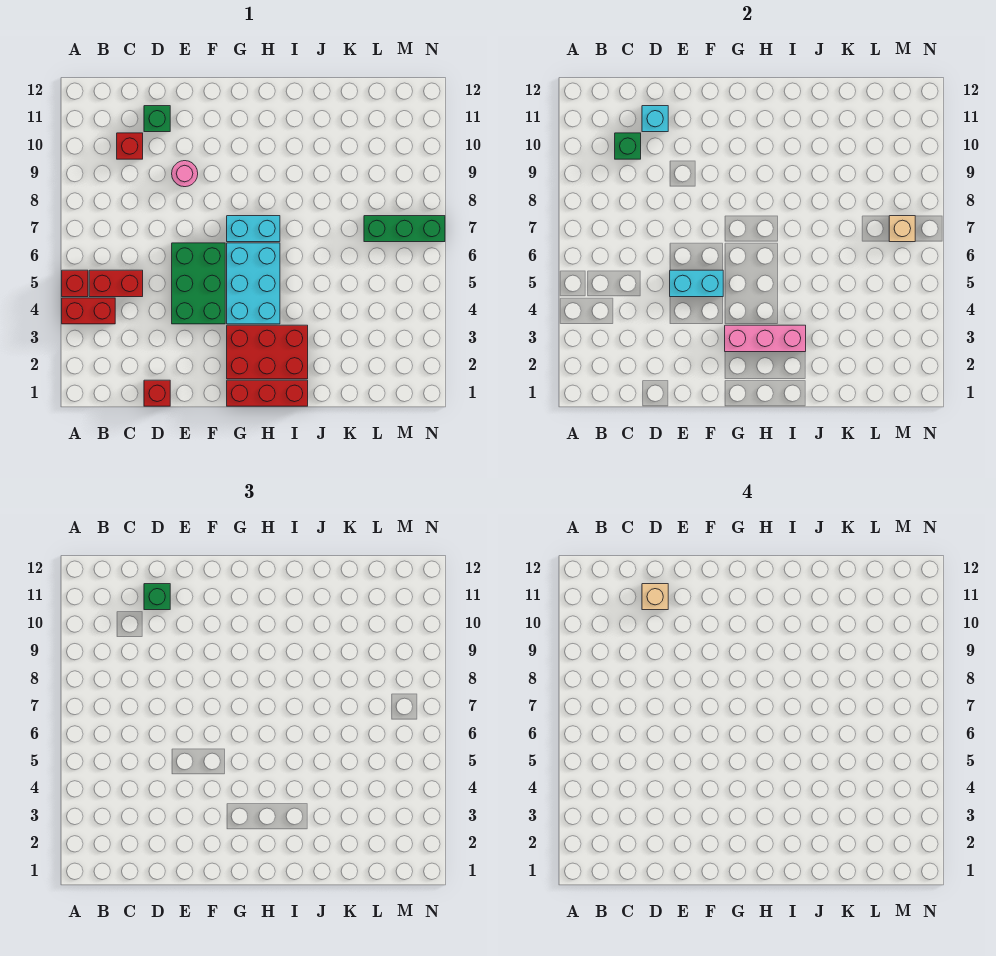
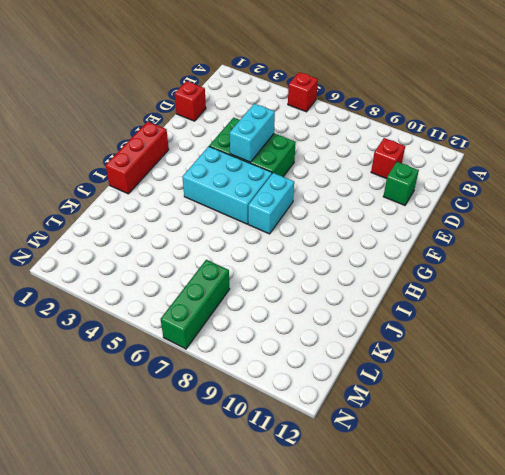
none -> red 1x2 brick [62,298,115,324]
none -> red 1x2 brick [89,270,143,297]
none -> pink 1x1 round brick [172,161,198,187]

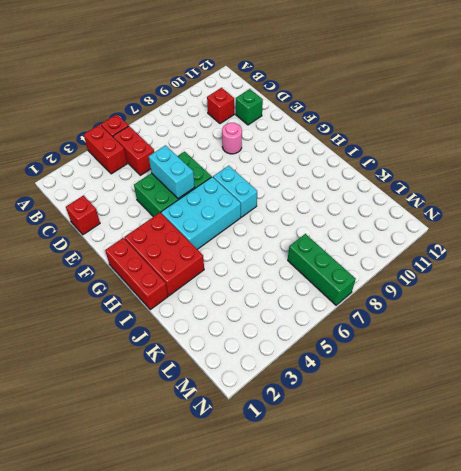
none -> green 1x1 brick [615,133,641,159]
none -> cyan 1x1 brick [642,106,668,132]
none -> pink 1x3 brick [725,325,806,352]

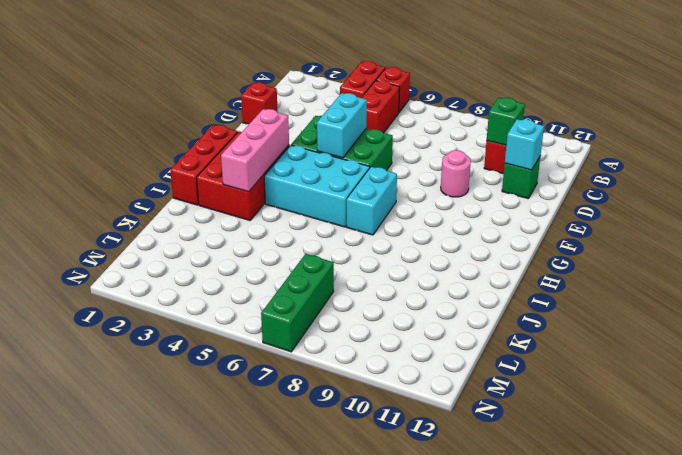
none -> tan 1x1 brick [889,216,915,242]
none -> green 1x1 brick [144,584,170,610]
none -> tan 1x1 brick [642,584,668,610]

